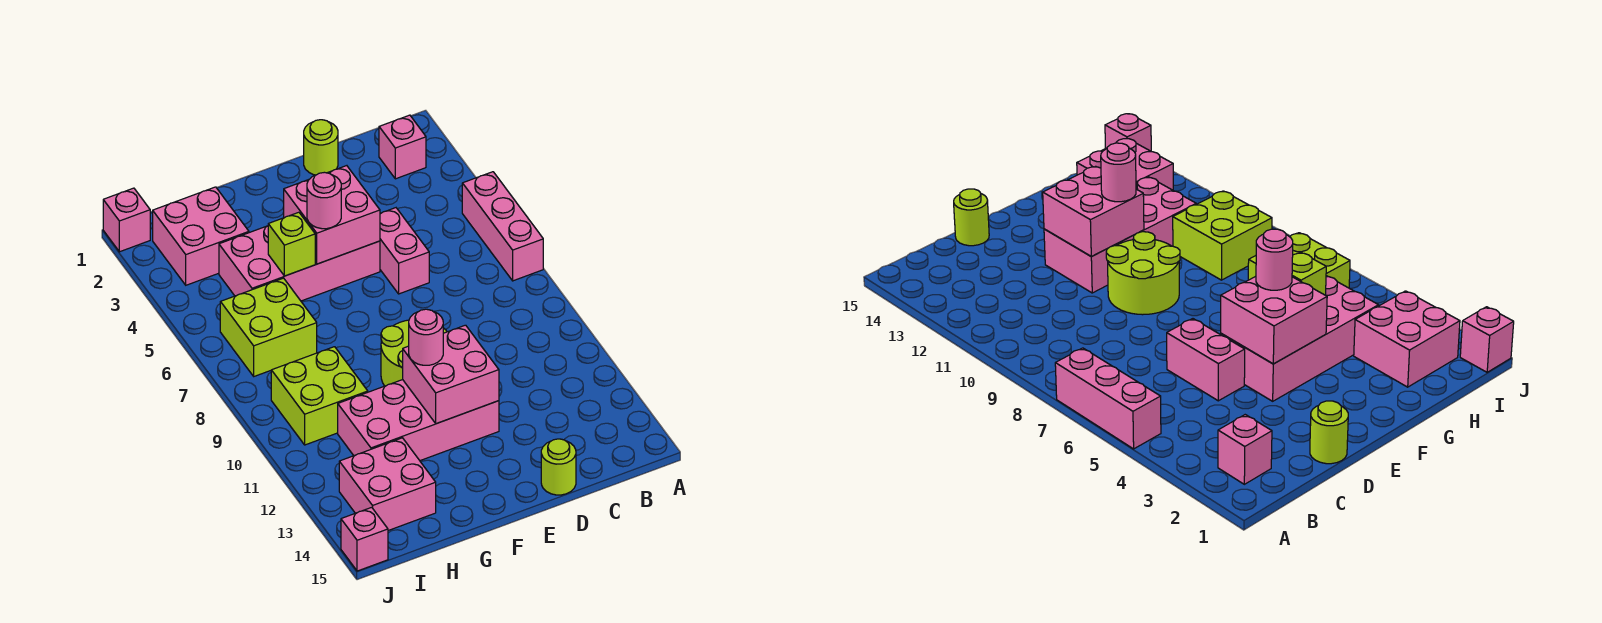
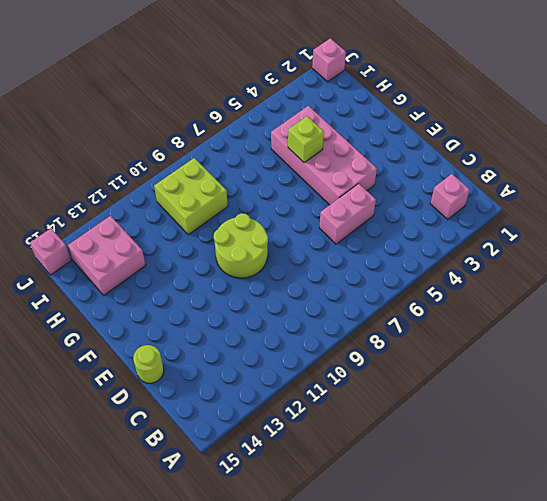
none -> pink 1x3 brick [462,172,543,281]
none -> lime 1x1 round brick [304,120,338,175]
none -> pink 2x4 brick [338,380,499,461]

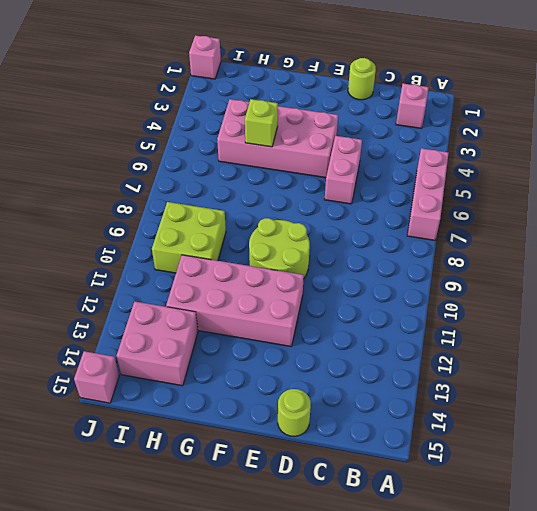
none -> pink 2x2 brick [153,187,249,285]
none -> lime 2x2 brick [220,278,317,376]
none -> pink 2x2 brick [284,166,380,264]

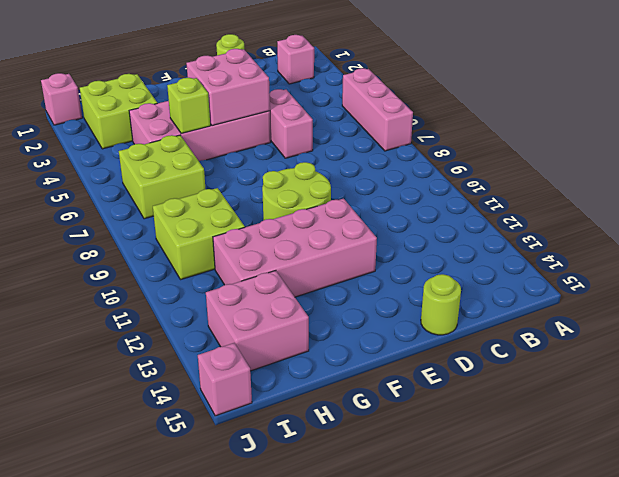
lime 2x2 brick [80,74,157,149] -> pink 2x2 brick [153,187,249,285]
none -> pink 2x2 brick [403,325,499,424]
none -> pink 1x1 round brick [307,172,341,229]
none -> pink 1x1 round brick [409,309,443,365]

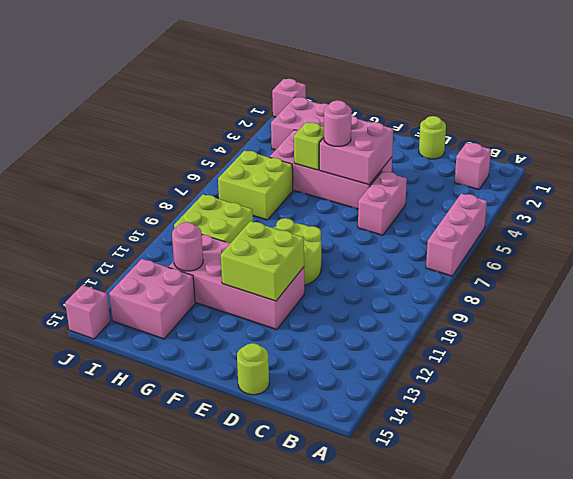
lime 2x2 brick [221,221,304,301] -> pink 2x2 brick [403,325,499,424]
pink 1x1 round brick [172,222,203,271] -> pink 1x1 round brick moved to [409,309,443,365]

